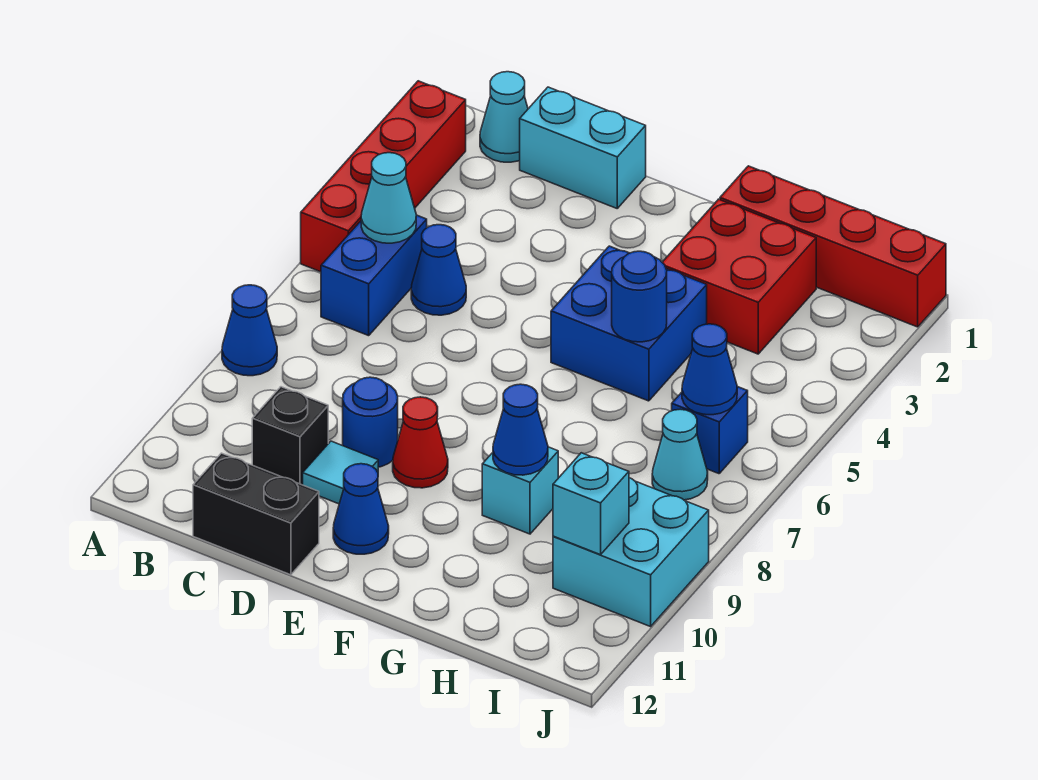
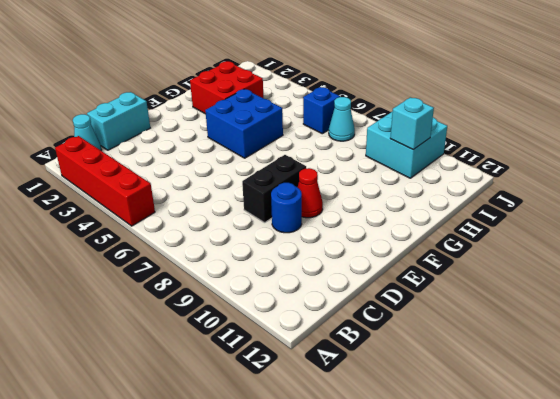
black 1x2 brick [242,155,306,223] -> black 1x2 brick moved to [193,453,319,575]
none -> blue 1x1 cone [222,285,277,376]
none -> blue 1x2 brick [321,215,427,336]
none -> blue 1x1 cone [411,225,466,315]

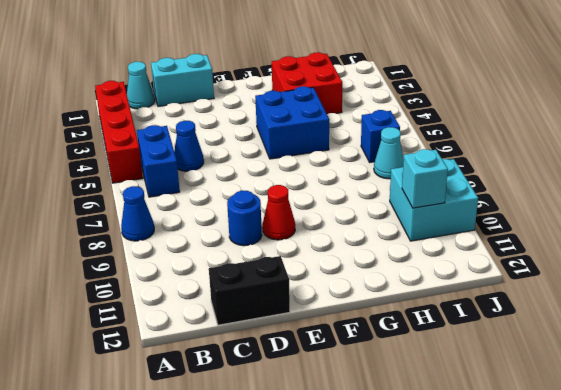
none -> black 1x1 brick [252,387,328,485]
none -> cyan 1x1 tile [303,441,378,504]
none -> blue 1x1 cone [333,464,389,554]

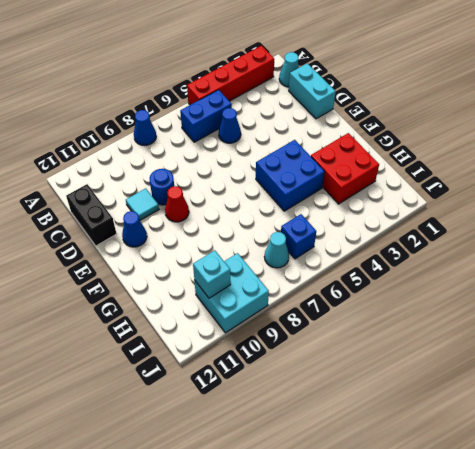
none -> black 1x1 brick [252,387,328,485]
none -> red 1x4 brick [720,166,946,327]
none -> cyan 1x1 brick [482,447,558,534]

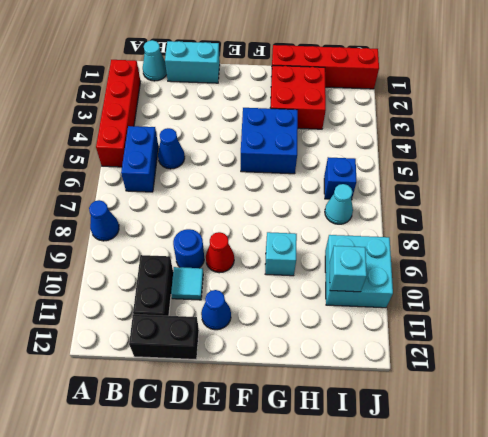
black 1x2 brick [133,255,173,316] -> black 1x1 brick [252,387,328,485]
none -> cyan 1x1 cone [361,153,416,243]
none -> blue 1x1 round brick [612,251,667,342]
none -> blue 1x1 cone [493,384,548,475]

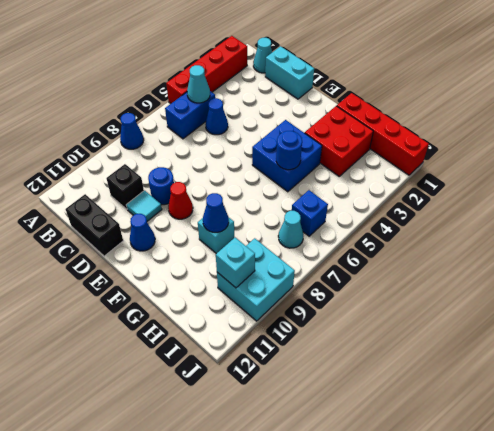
none -> blue 1x1 cone [682,324,737,415]

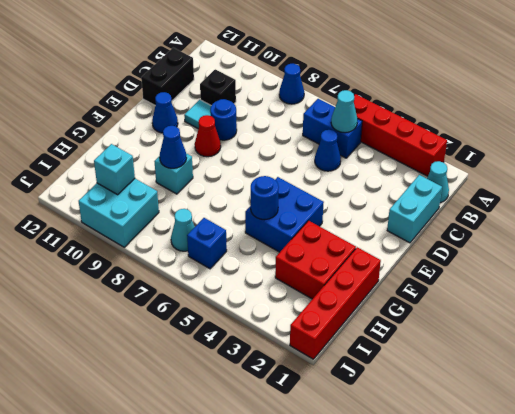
none -> blue 1x1 cone [682,324,737,415]

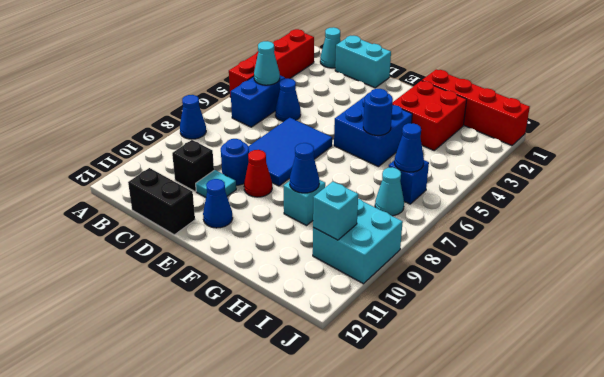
blue 2x3 tile [248,118,332,186] -> none

